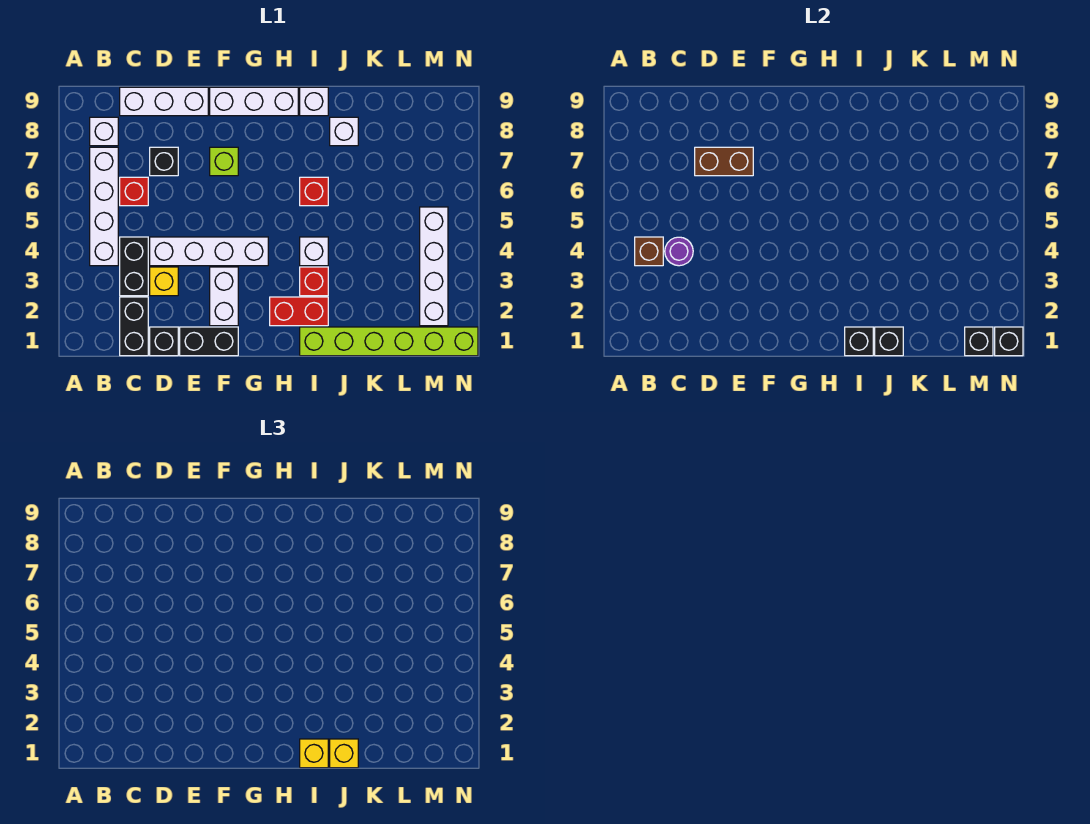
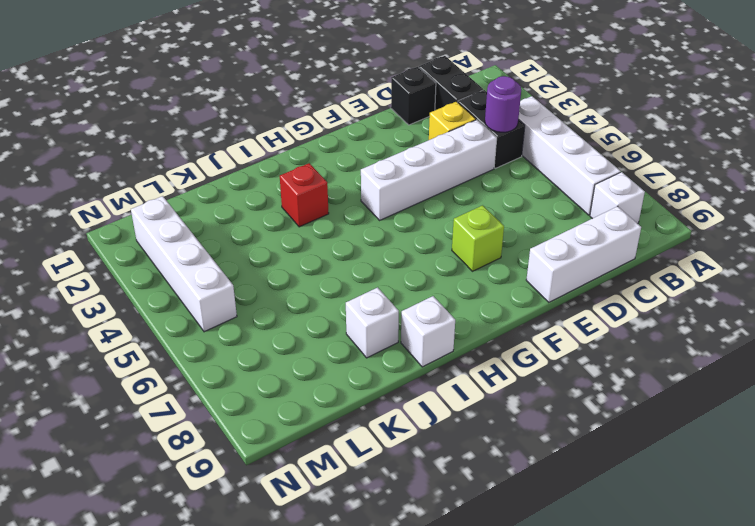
none -> red 1x1 brick [120,177,148,206]
none -> black 1x1 brick [150,147,178,176]
none -> black 1x2 brick [180,327,238,356]
none -> white 1x2 brick [210,267,238,326]

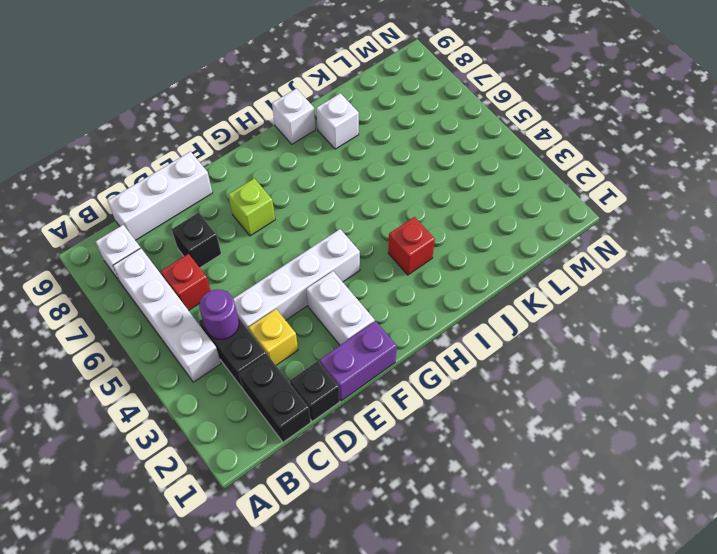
purple 1x2 brick [320,321,397,401] -> black 1x2 brick [180,327,238,356]
none -> white 1x3 brick [210,87,298,116]
none -> red 1x2 brick [270,297,328,326]
none -> lime 1x6 brick [300,327,478,356]
none -> white 1x1 brick [300,237,328,266]

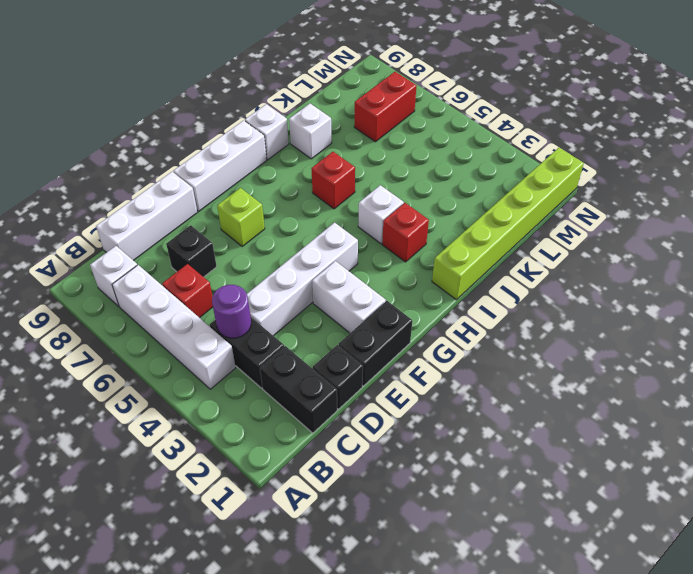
red 1x2 brick [354,72,416,142] -> red 1x2 brick moved to [270,297,328,326]
none -> yellow 1x1 brick [150,267,178,296]
none -> white 1x4 brick [420,207,448,326]
none -> brown 1x1 brick [635,237,663,266]
none -> brown 1x2 brick [695,147,753,176]

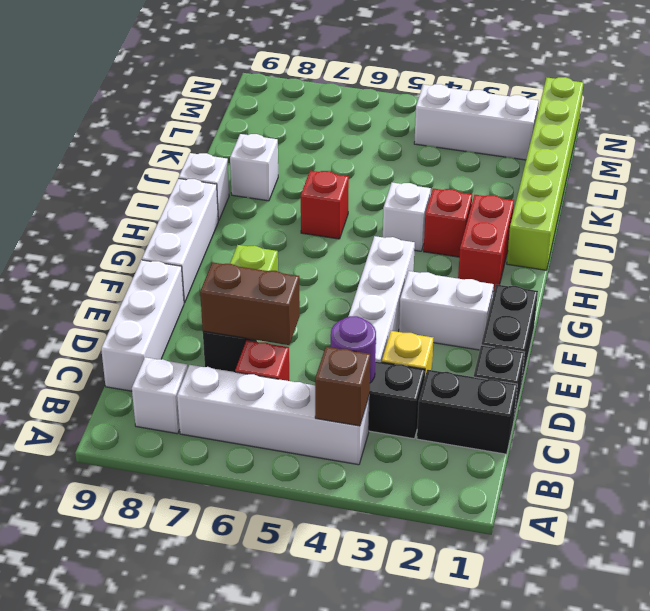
brown 1x2 brick [200,262,300,345] -> brown 1x2 brick turned to [695,147,753,176]
white 1x3 brick [414,84,539,160] -> white 1x4 brick [420,207,448,326]
none -> black 1x1 brick [845,327,873,356]
none -> black 1x1 brick [875,327,903,356]
none -> black 1x1 brick [965,327,993,356]
none -> black 1x1 brick [995,327,1023,356]

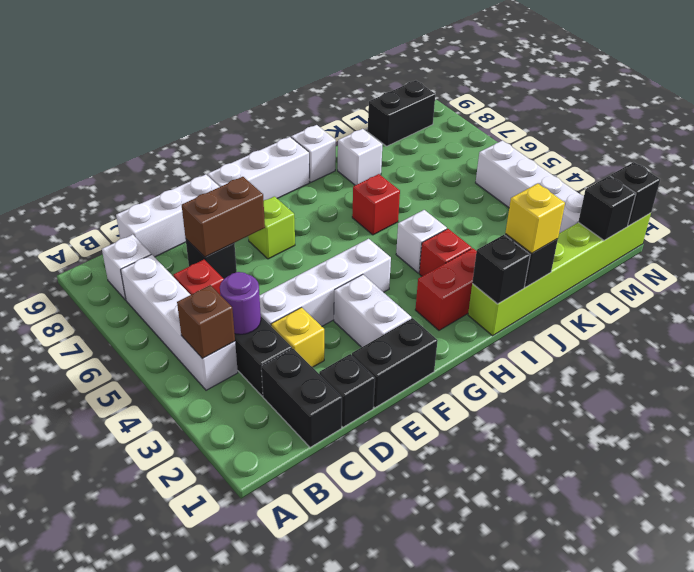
black 1x2 brick [368,80,435,146] -> none
none -> yellow 1x1 brick [300,739,328,768]

